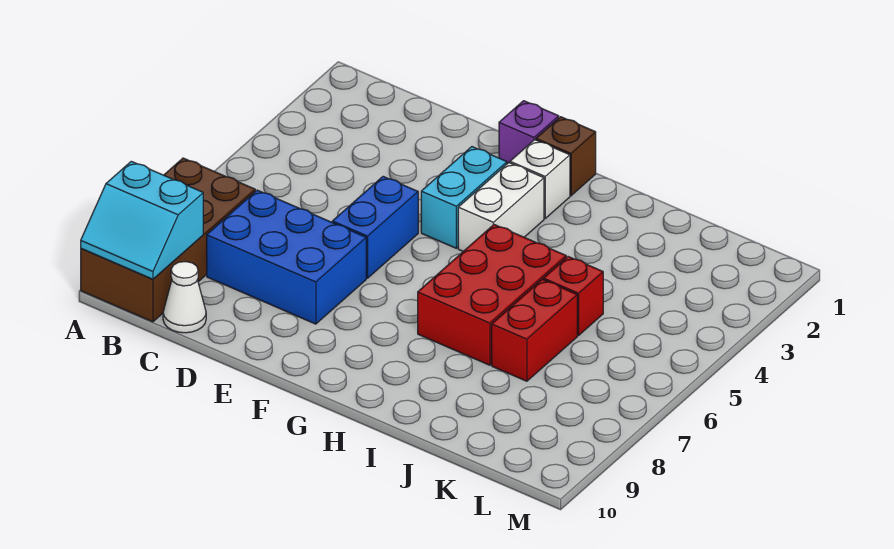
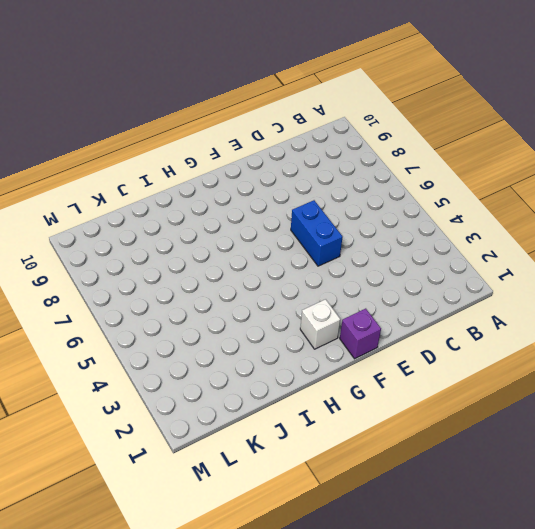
none -> brown 2x4 brick [81,158,255,322]
none -> blue 2x3 brick [207,190,366,324]
none -> white 1x1 cone [163,262,206,333]

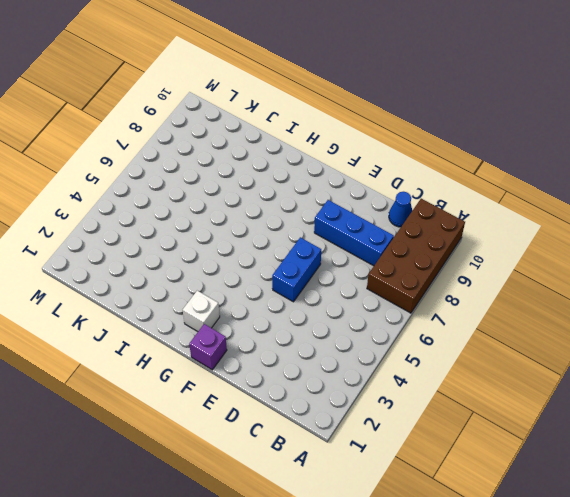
blue 1x3 brick [314,200,394,266] -> blue 2x3 brick [207,190,366,324]
blue 1x1 cone [389,192,412,227] -> white 1x1 cone [163,262,206,333]
none -> cyan 1x2 brick [421,147,507,248]
none -> brown 1x1 brick [536,117,596,196]
none -> white 1x2 brick [458,163,544,251]

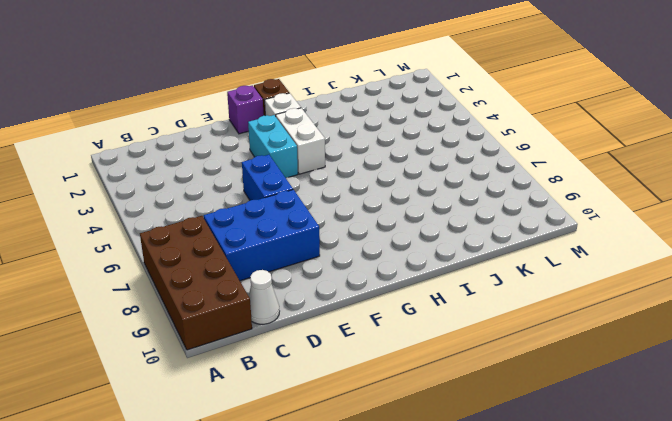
none -> red 2x3 brick [418,225,566,365]
none -> red 1x1 brick [543,257,603,335]
none -> red 1x2 brick [492,279,577,381]

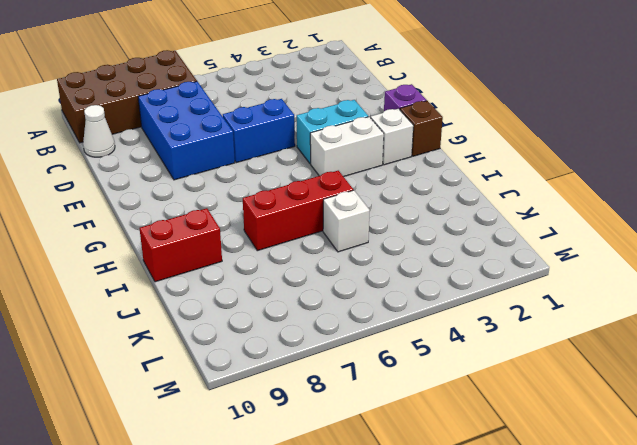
red 1x3 brick [243,171,353,251] -> red 2x3 brick [418,225,566,365]
red 1x2 brick [140,208,222,282] -> red 1x2 brick moved to [492,279,577,381]
white 1x1 brick [323,190,370,252] -> red 1x1 brick [543,257,603,335]
none -> cyan 2x2 slope [81,161,203,279]

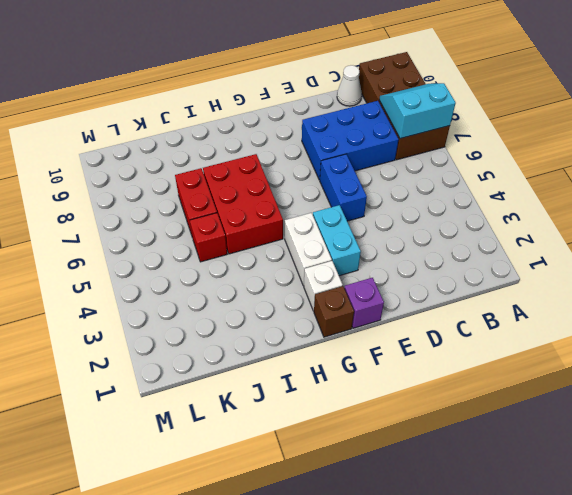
cyan 2x2 slope [379,83,456,139] -> cyan 2x2 slope moved to [81,161,203,279]

